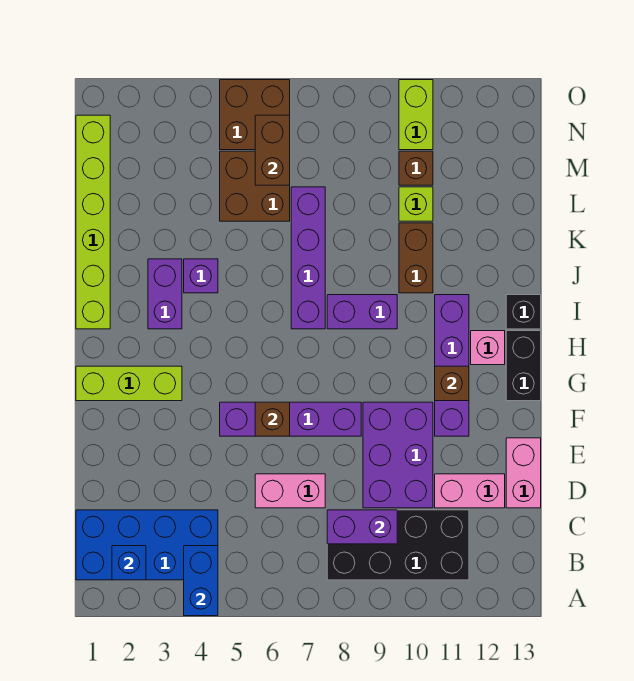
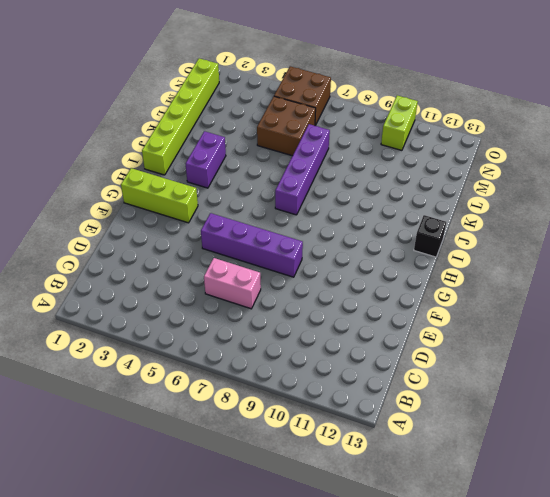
none -> blue 2x4 brick [76,510,218,580]
none -> black 2x4 brick [327,510,469,580]
none -> purple 2x3 brick [363,402,433,508]

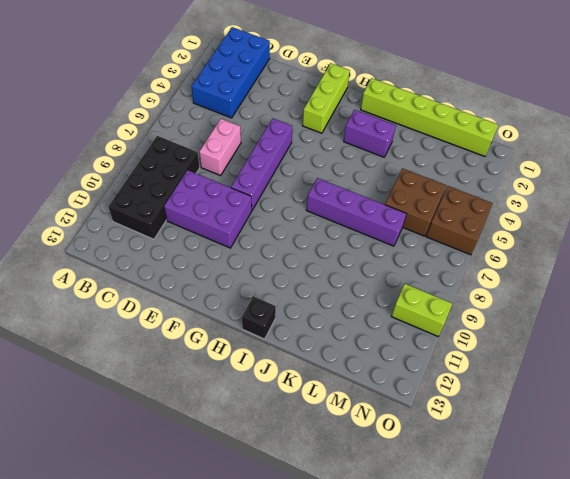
none -> pink 1x2 brick [435,474,505,508]
none -> pink 1x2 brick [506,438,541,508]
none -> purple 1x4 brick [435,295,469,436]

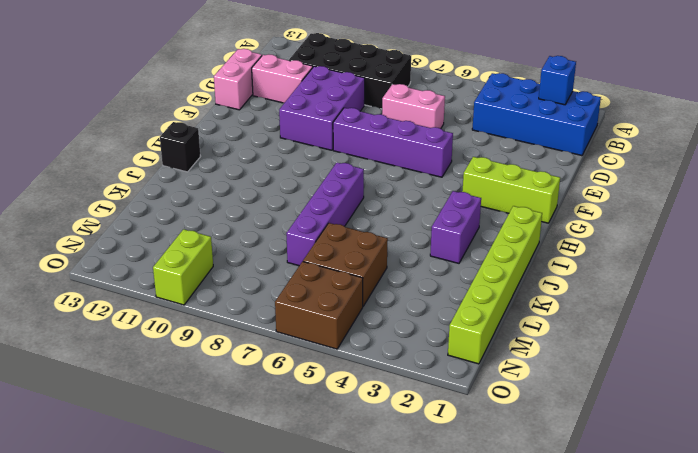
none -> purple 1x4 brick [435,295,469,436]
none -> black 1x2 brick [506,331,541,401]
none -> pink 1x1 brick [471,331,505,365]

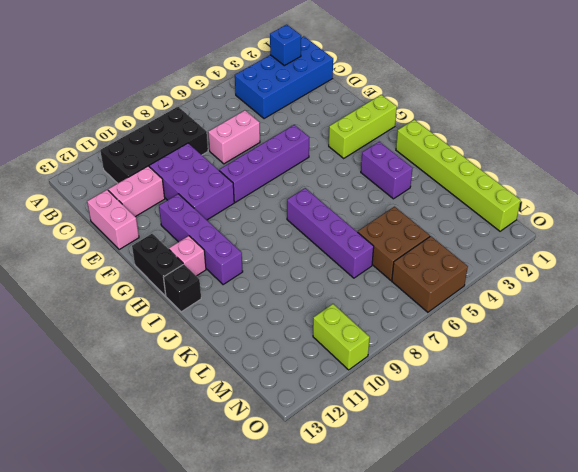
none -> purple 1x2 brick [327,295,397,329]
none -> purple 1x1 brick [184,259,218,293]
none -> brown 1x2 brick [399,223,433,293]

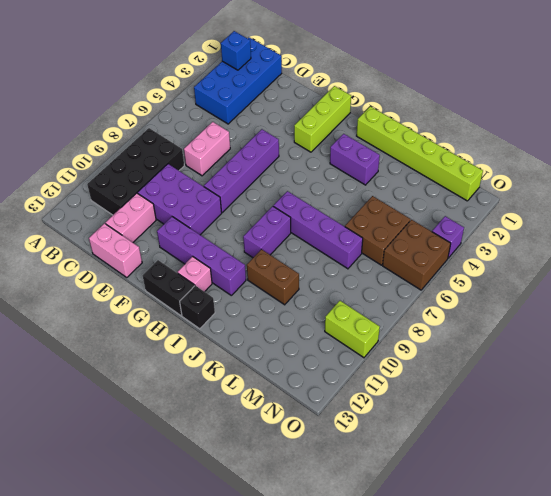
purple 1x1 brick [432,216,464,258] -> purple 1x1 brick moved to [184,259,218,293]
none -> lime 1x1 brick [399,187,433,221]
none -> brown 1x1 brick [399,151,433,185]
none -> blue 1x2 brick [184,546,218,616]

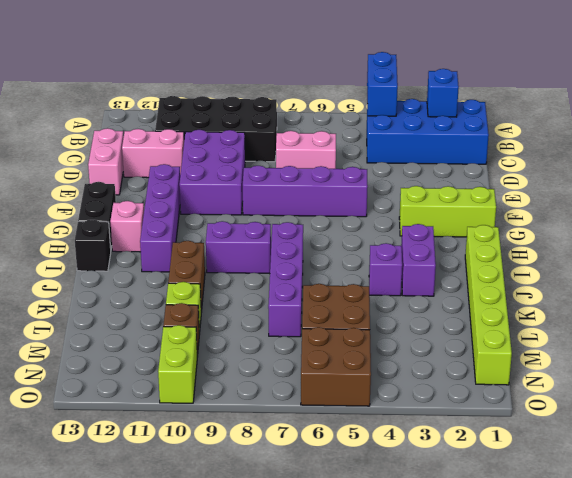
none -> purple 1x2 brick [327,510,397,544]
none -> brown 1x1 brick [255,402,290,436]
none -> brown 1x1 brick [435,366,469,401]

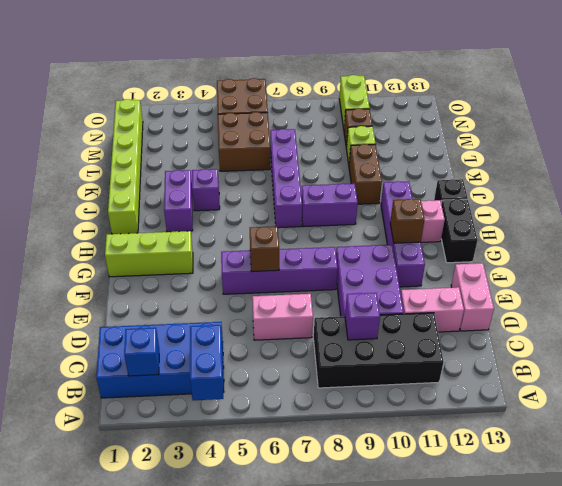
purple 1x1 brick [345,293,380,340] -> purple 1x2 brick [327,510,397,544]
none -> brown 1x2 brick [255,115,290,185]

